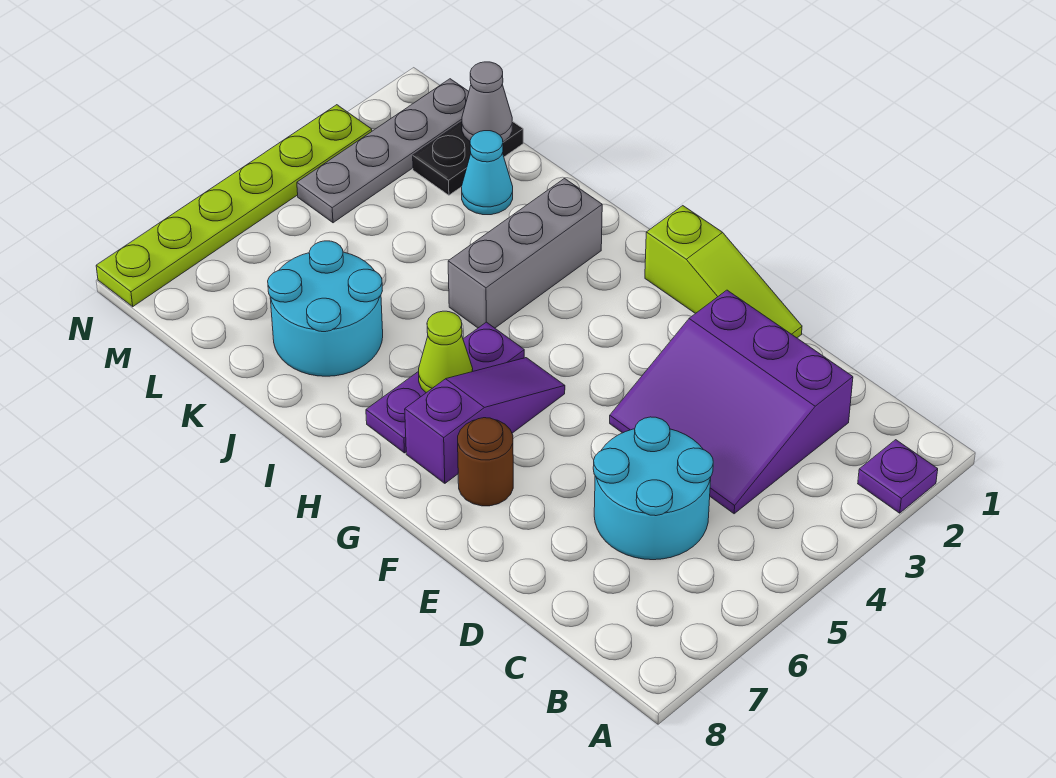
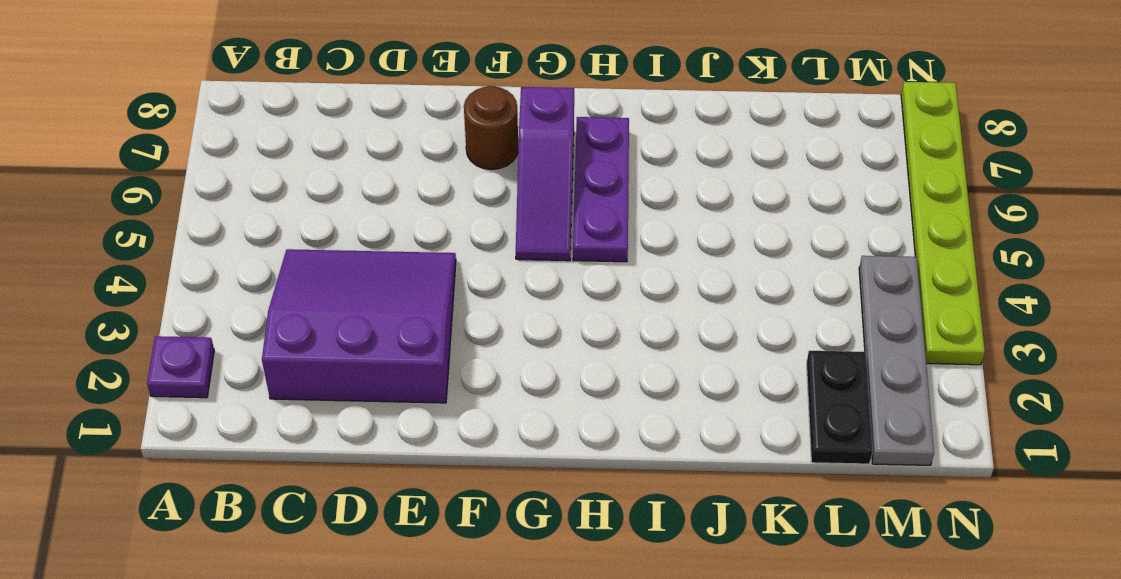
none -> cyan 2x2 round brick [593,417,713,560]
none -> lime 1x3 slope [645,206,802,338]
none -> grey 1x3 brick [448,179,602,328]

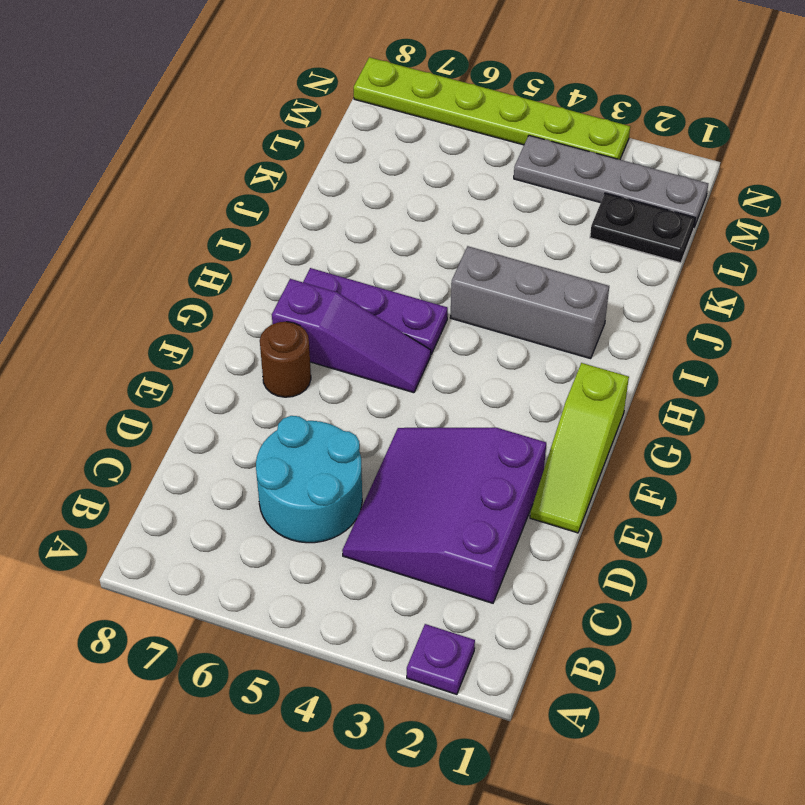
none -> cyan 2x2 round brick [268,241,383,376]
none -> cyan 1x1 cone [462,131,513,215]
none -> lime 1x1 cone [419,311,473,393]

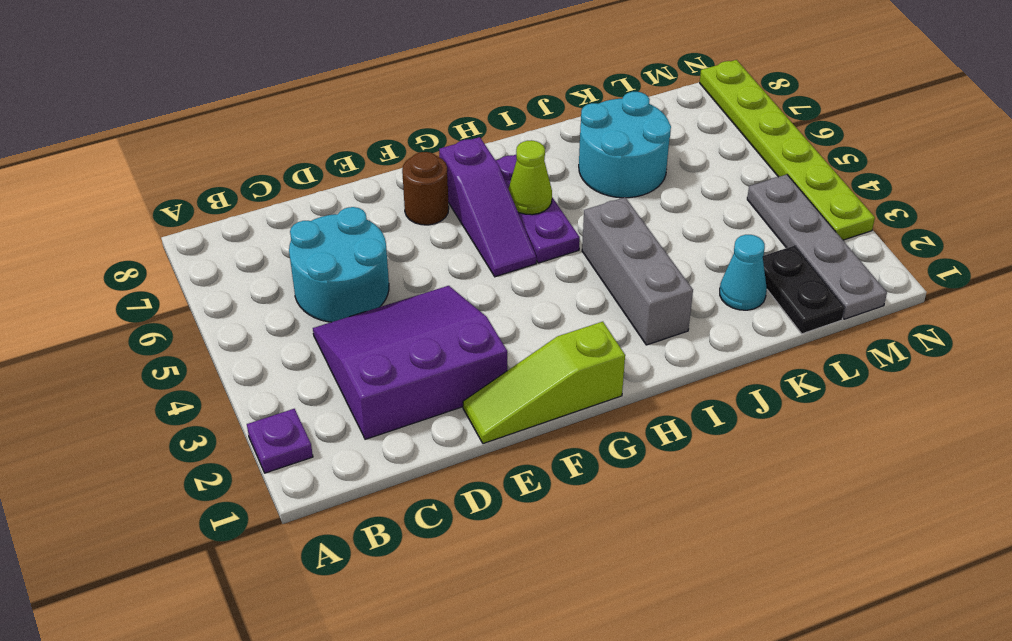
none -> grey 1x1 cone [462,62,512,142]

